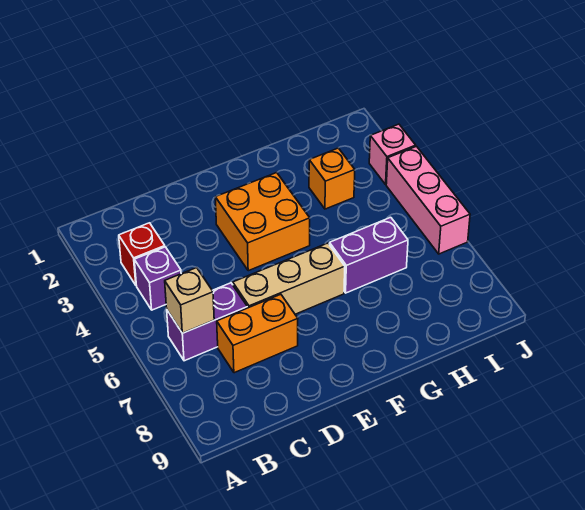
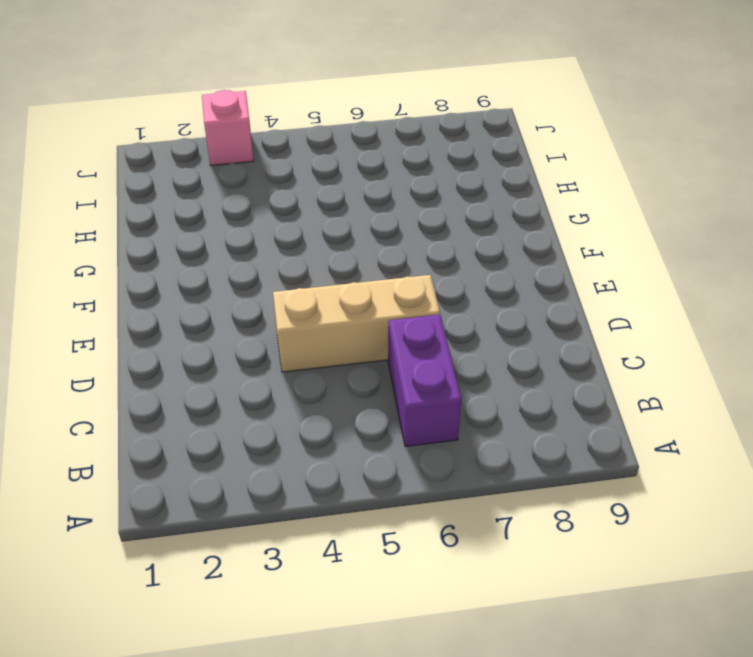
tan 1x3 brick [273,275,440,372] -> tan 1x3 brick turned to [233,243,345,314]
none -> red 1x1 brick [119,223,165,285]
none -> purple 1x1 brick [134,247,181,310]

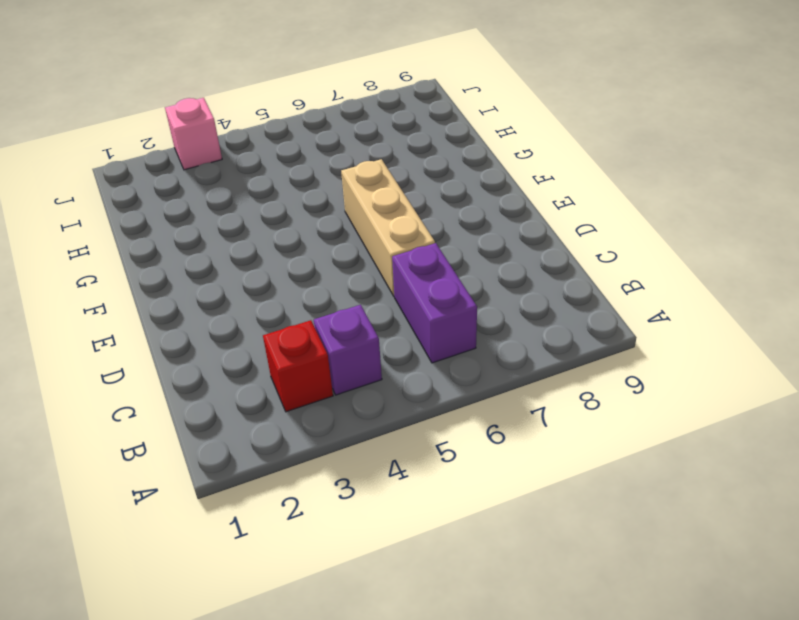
none -> orange 1x2 brick [217,294,298,373]
none -> orange 2x2 brick [215,173,310,271]

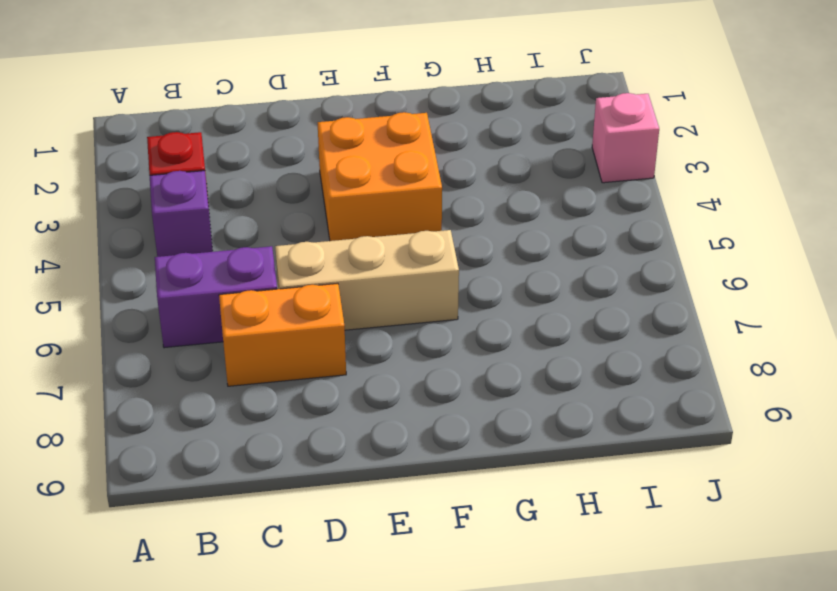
none -> purple 1x2 brick [329,217,408,293]
none -> orange 1x1 brick [309,148,355,209]

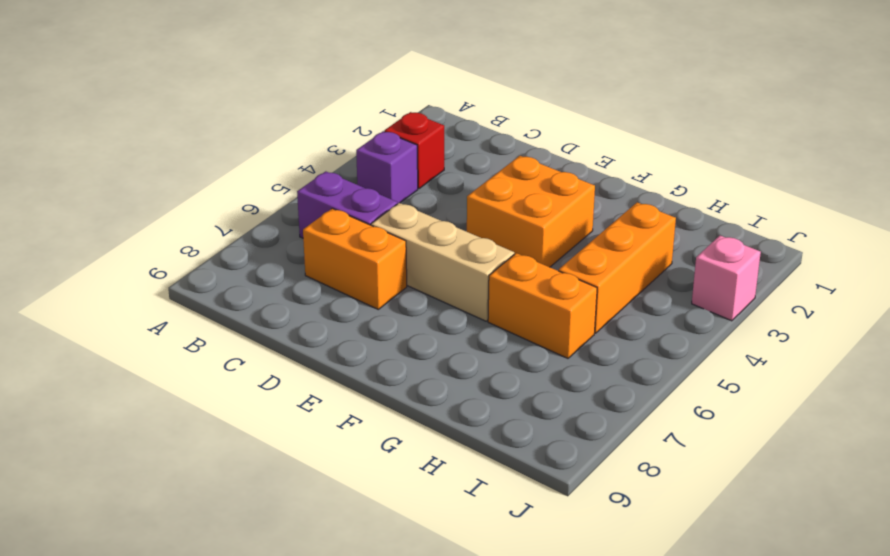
orange 1x2 brick [488,253,597,358] -> purple 1x2 brick [329,217,408,293]
orange 1x3 brick [559,202,676,333] -> orange 1x1 brick [309,148,355,209]
none -> pink 1x3 brick [386,146,470,254]
none -> tan 1x1 brick [165,268,214,333]

